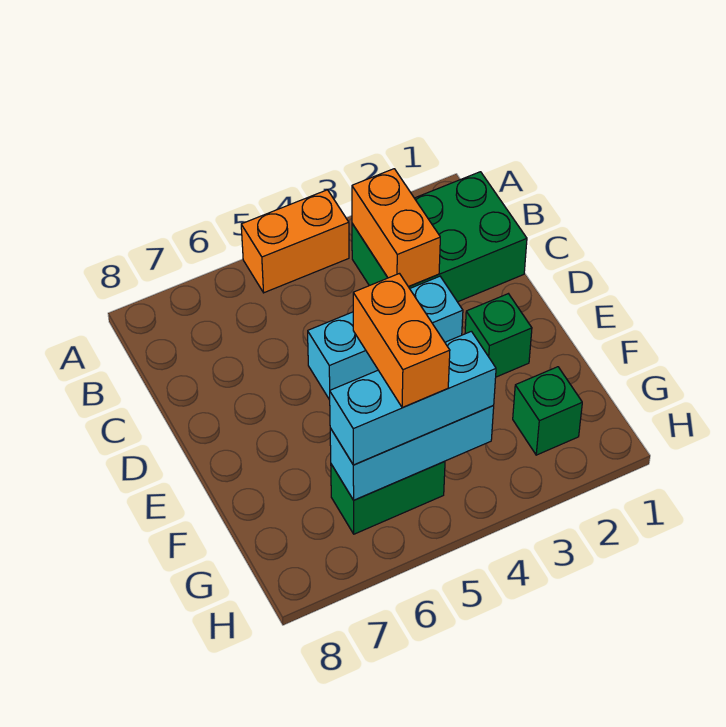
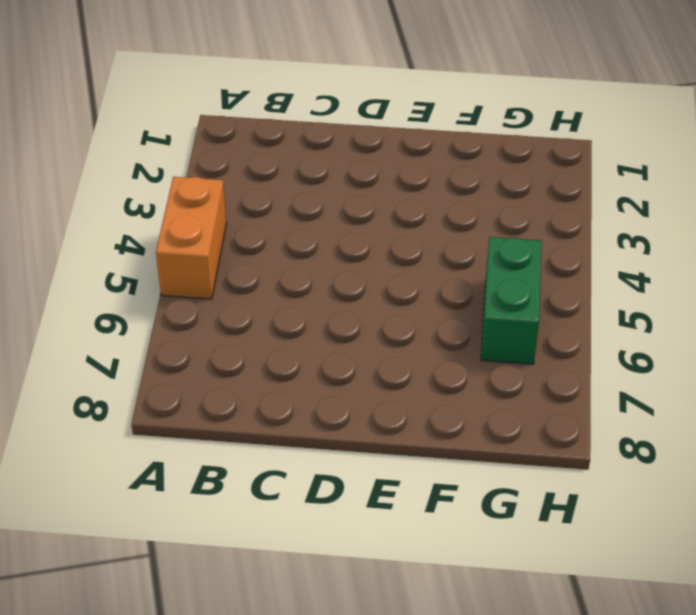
none -> green 2x3 brick [352,172,527,302]
none -> cyan 1x3 brick [308,276,463,400]

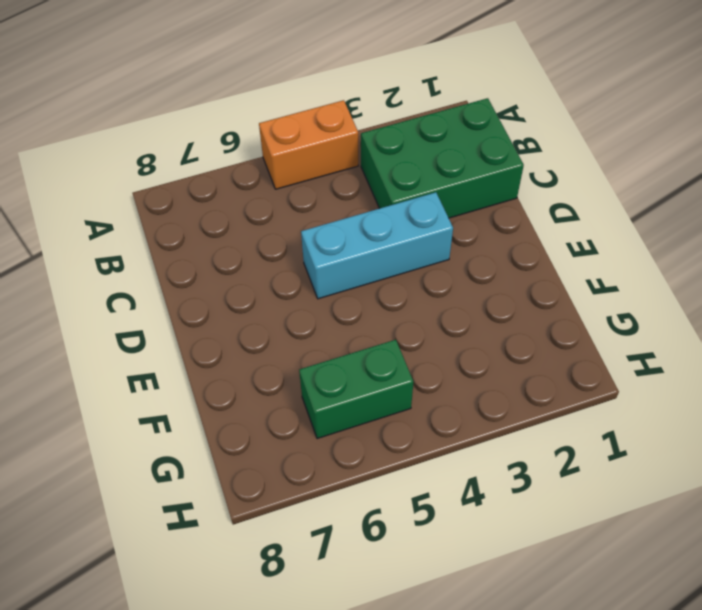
none -> green 1x1 brick [465,294,532,377]
none -> green 1x1 brick [513,367,582,455]

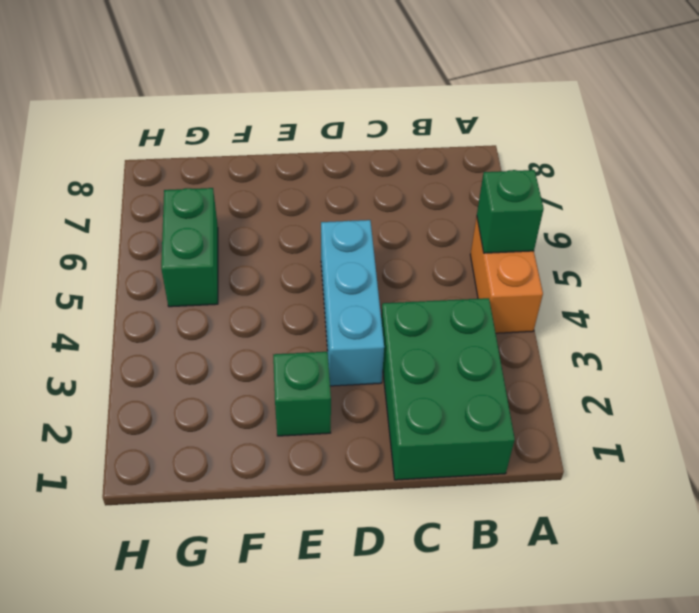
green 1x1 brick [477,170,544,253] -> green 1x1 brick moved to [513,367,582,455]
none -> orange 1x2 brick [352,169,440,287]
none -> cyan 1x3 brick [330,406,494,500]

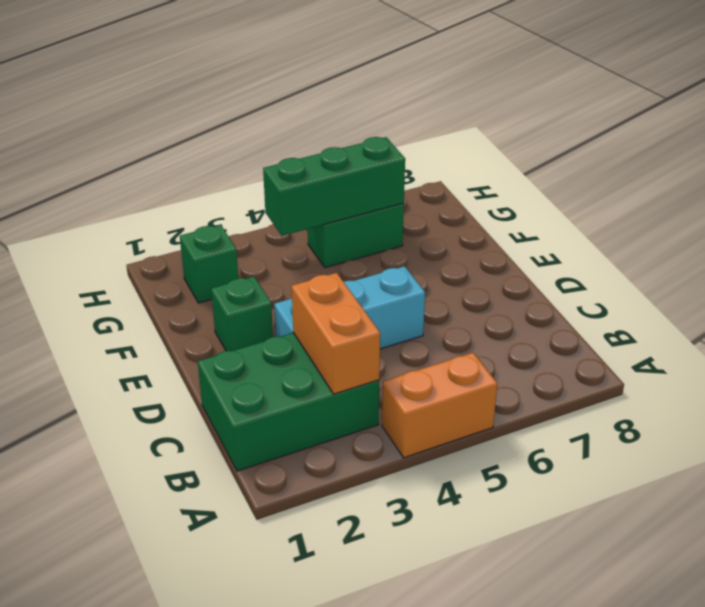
green 1x3 brick [263,137,405,236] -> cyan 1x3 brick [330,406,494,500]
none -> cyan 1x3 brick [330,331,496,465]
none -> orange 1x2 brick [353,274,450,408]

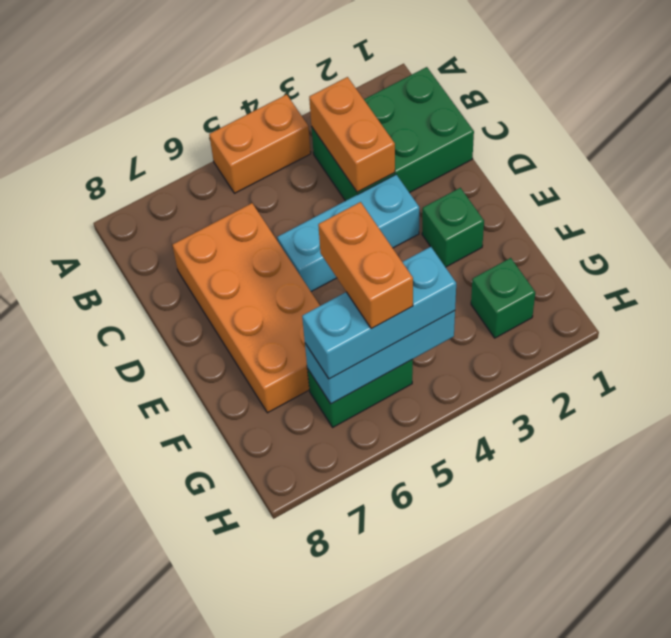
orange 2x4 brick [172,203,320,413] -> none

